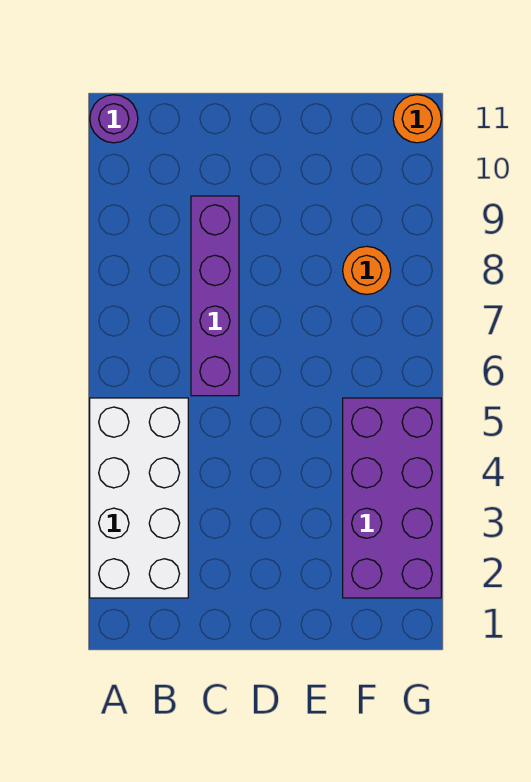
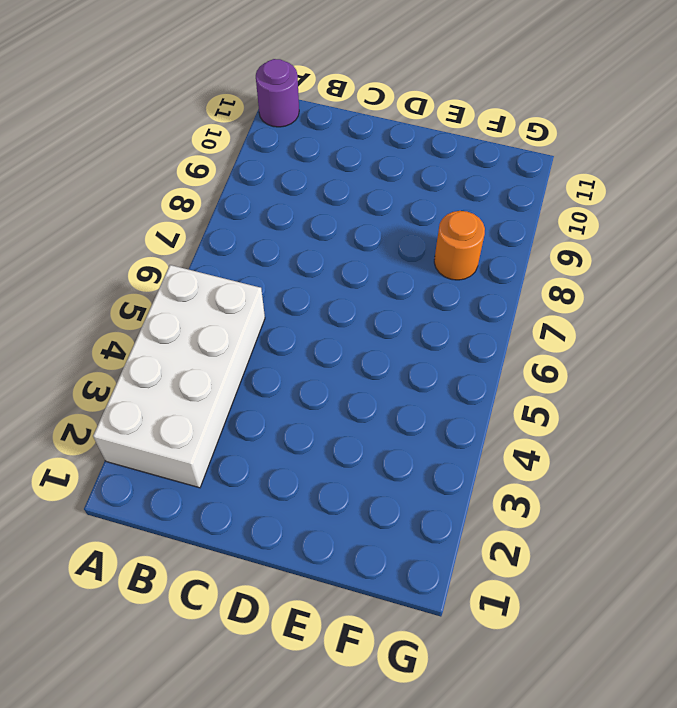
none -> purple 1x4 brick [191,196,239,396]
none -> purple 2x4 brick [343,398,441,598]

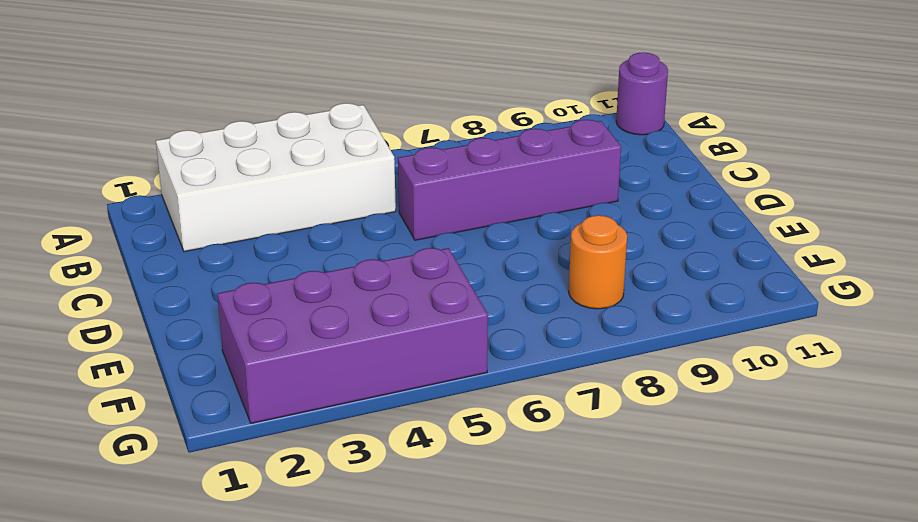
none -> orange 1x1 round brick [393,95,441,143]

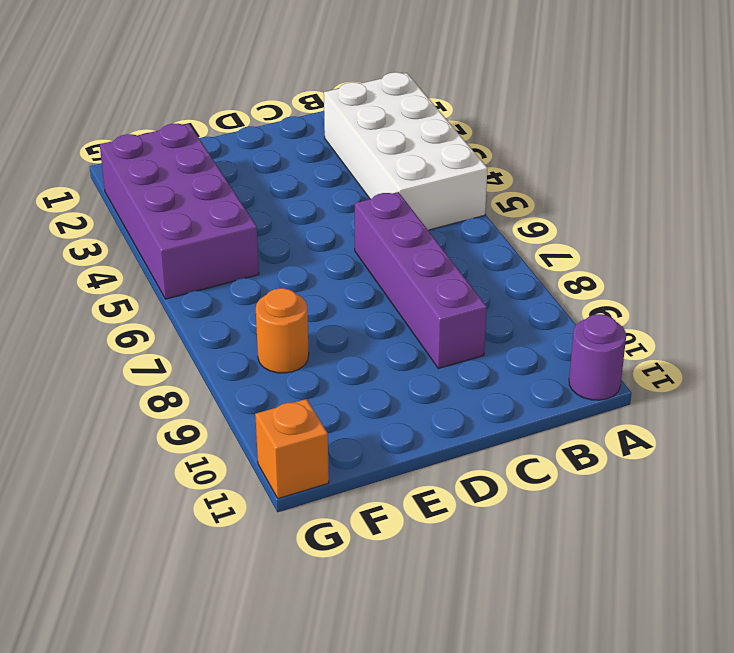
orange 1x1 brick [255,399,329,499] -> orange 1x1 round brick [393,95,441,143]

